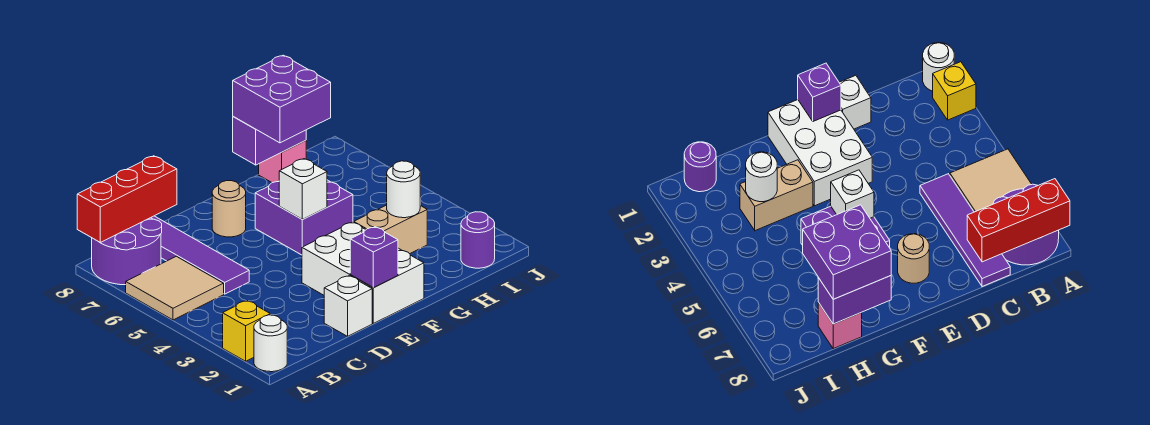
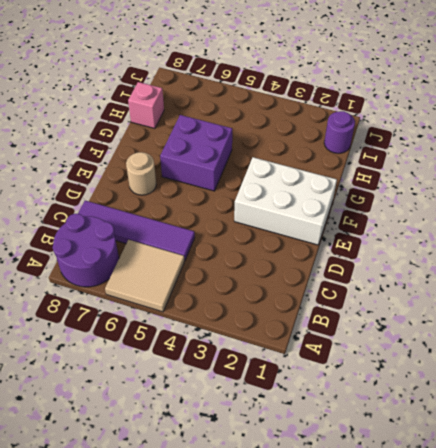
none -> white 1x1 round brick [254,315,287,372]
none -> yellow 1x1 brick [223,301,270,361]
none -> white 1x1 brick [324,276,372,336]

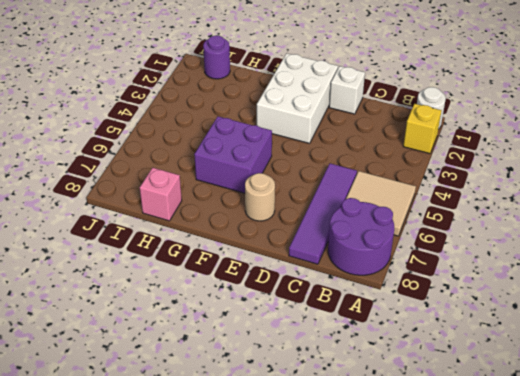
none -> tan 1x2 brick [353,205,427,254]
none -> red 1x3 brick [77,156,177,243]
none -> purple 1x1 brick [350,227,398,288]

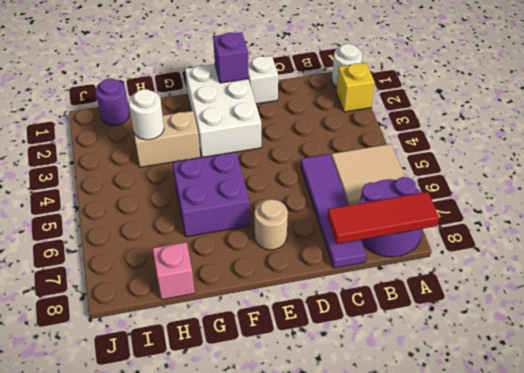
red 1x3 tile [327,192,439,244] -> red 1x3 brick [77,156,177,243]
none -> white 1x1 brick [279,159,327,220]
none -> purple 1x2 brick [233,117,306,165]
none -> purple 2x2 brick [233,55,331,143]

